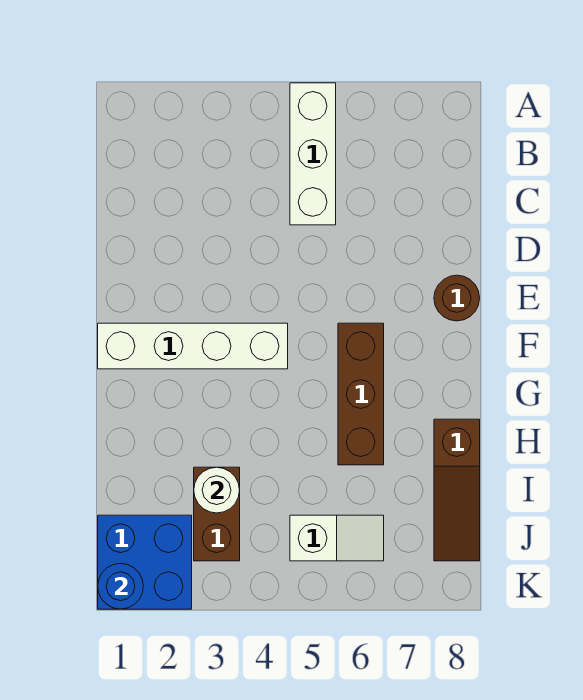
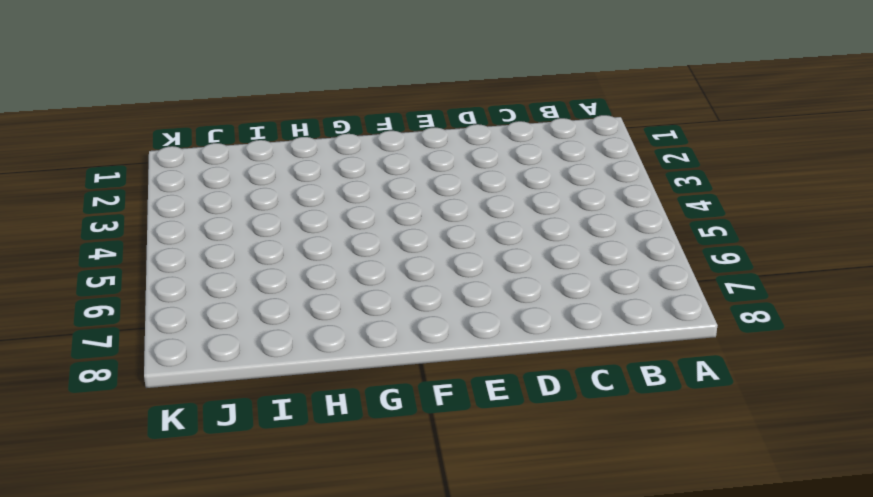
none -> white 1x3 brick [290,83,336,225]
none -> brown 1x1 round brick [434,275,480,321]

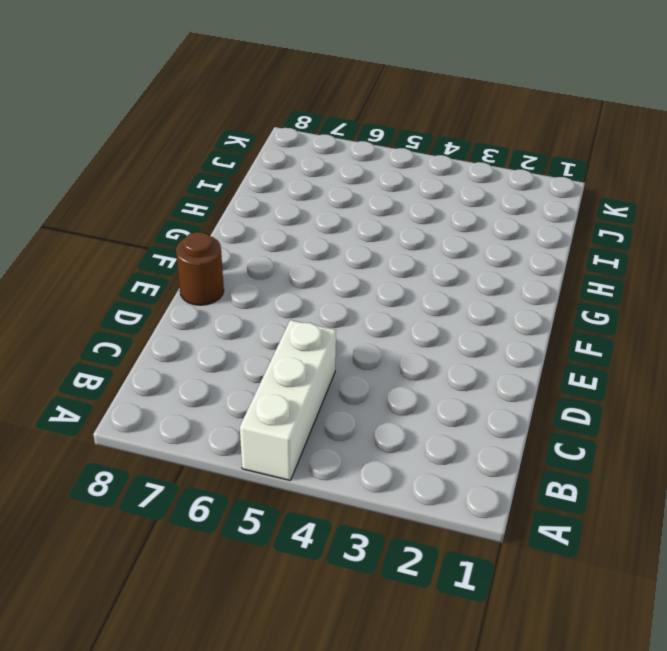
none -> white 1x4 brick [98,323,288,369]
none -> brown 1x3 brick [338,323,384,465]

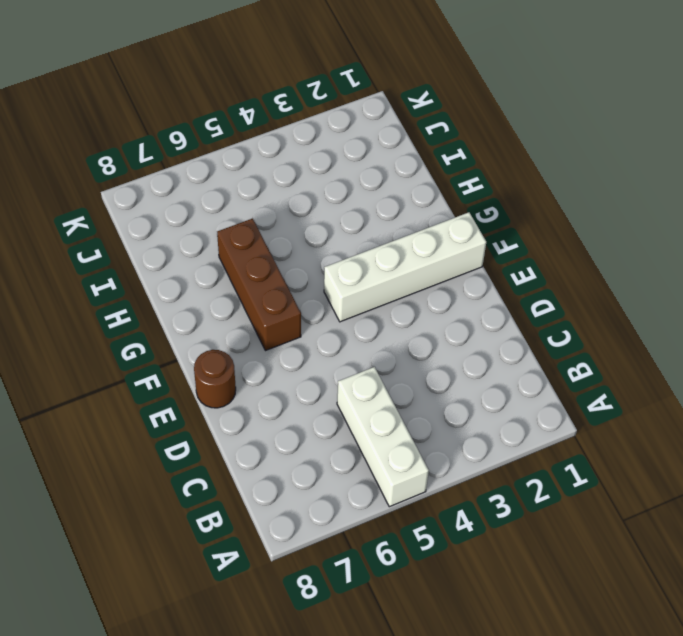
none -> brown 1x3 slope [434,419,480,561]
none -> brown 1x2 brick [194,467,240,561]

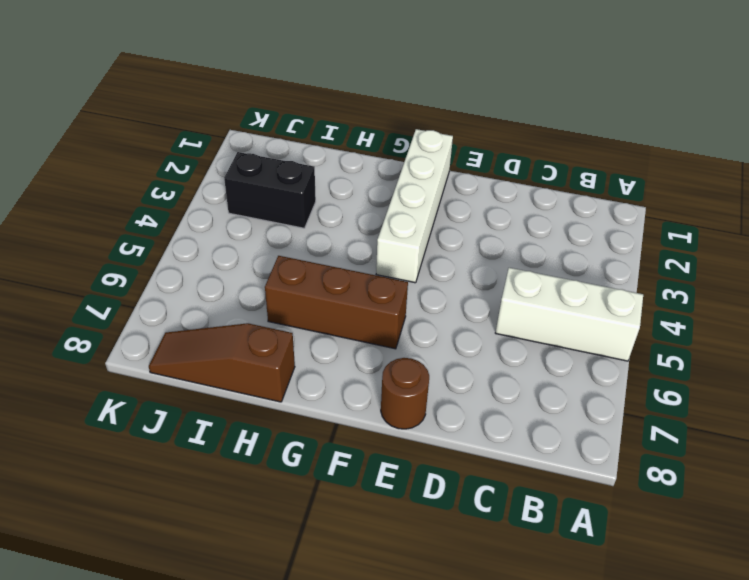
black 1x2 brick [224,152,316,228] -> brown 1x2 brick [194,467,240,561]
none -> blue 2x2 brick [98,515,192,609]
none -> white 1x2 slope [290,515,384,561]

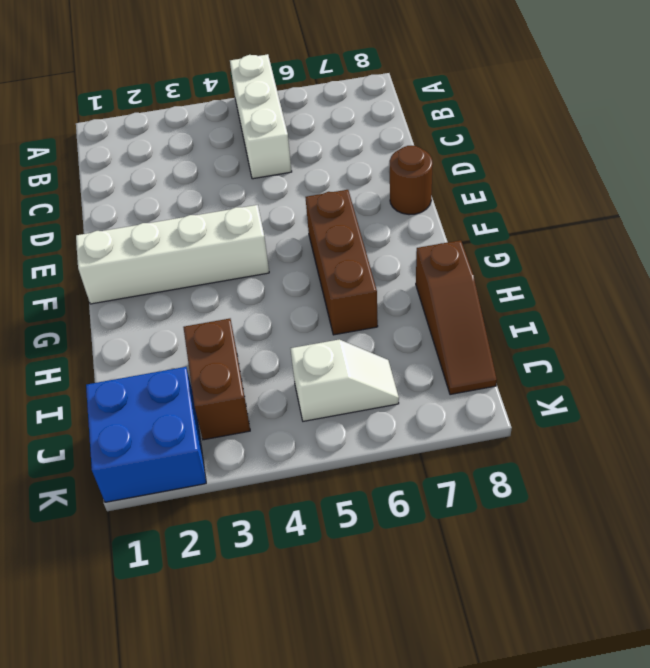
none -> white 1x1 round brick [194,467,240,513]
none -> blue 1x1 round brick [98,563,143,609]

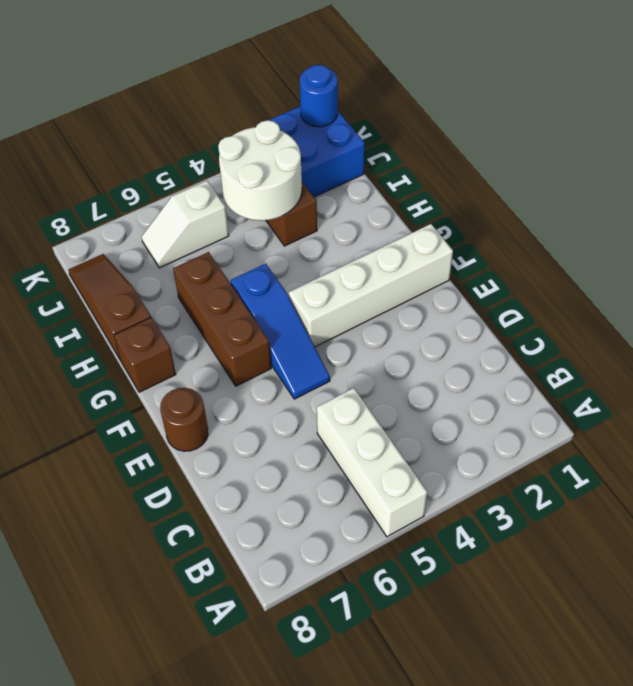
blue 1x3 slope [230,264,330,399] -> none
brown 1x1 brick [114,317,176,392] -> none
white 2x2 round brick [218,120,302,221] -> white 1x1 round brick [194,467,240,513]

